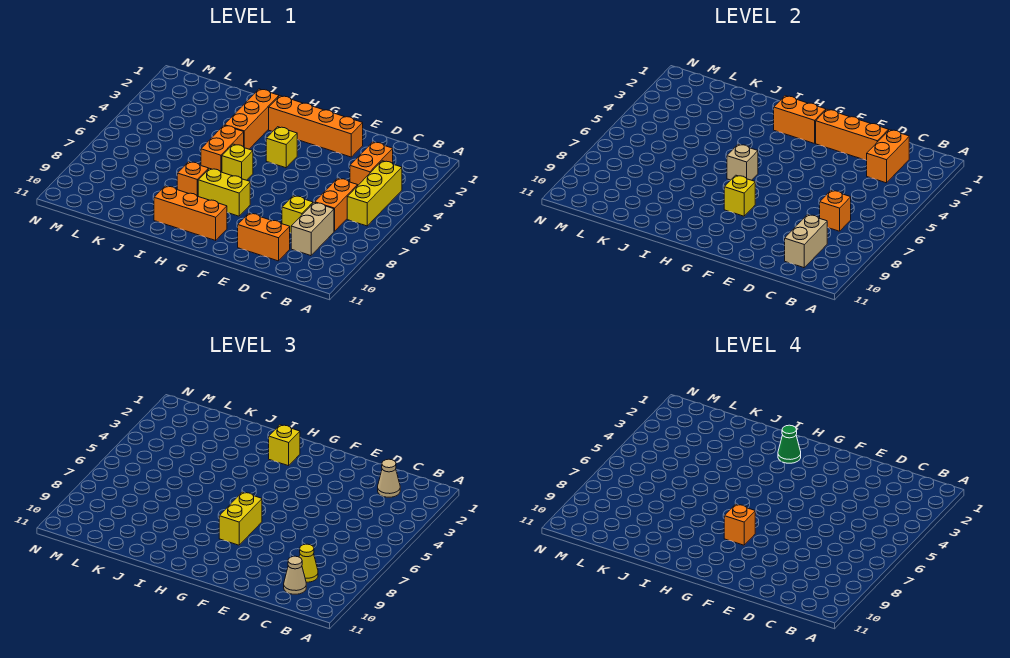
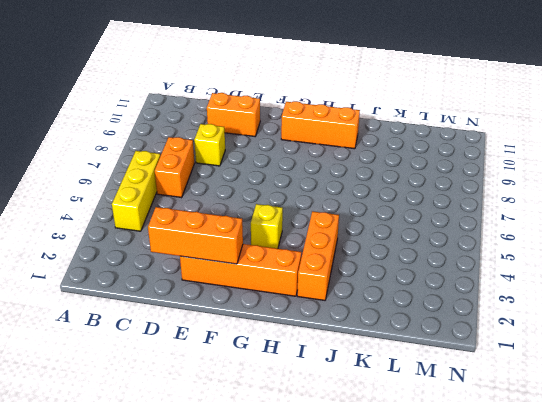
none -> orange 1x2 brick [350,142,393,185]
none -> tan 1x2 brick [291,202,334,256]
none -> yellow 1x2 brick [198,168,250,216]

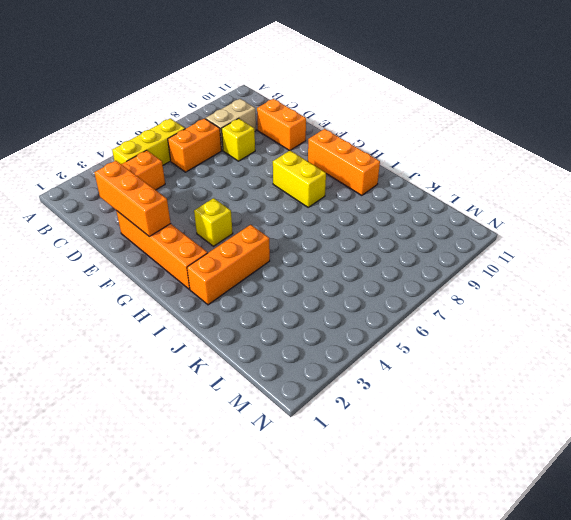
none -> yellow 1x1 brick [222,144,253,180]
none -> orange 1x2 brick [201,125,244,172]
none -> orange 1x1 brick [177,162,209,196]

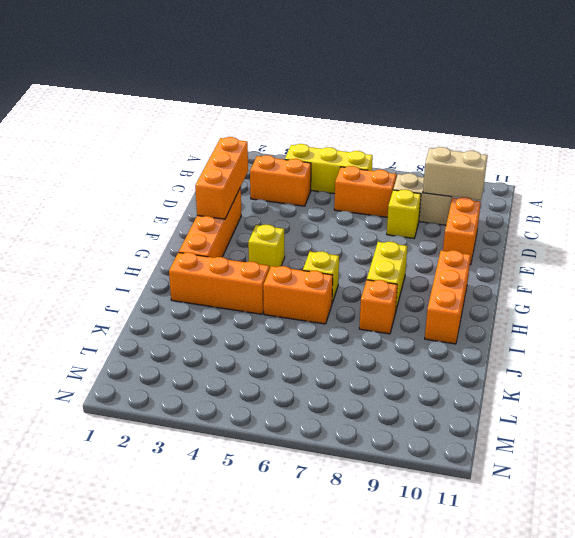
none -> orange 1x2 brick [867,130,909,183]
none -> orange 1x1 brick [820,190,851,231]
none -> orange 1x2 brick [774,96,826,144]

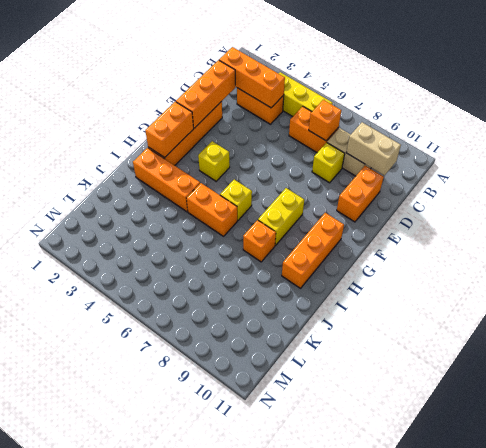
orange 1x3 brick [219,47,285,108] -> orange 1x2 brick [867,130,909,183]
none -> yellow 1x1 brick [724,175,755,216]
none -> tan 1x1 brick [727,144,758,180]
none -> tan 1x1 cone [378,459,400,497]

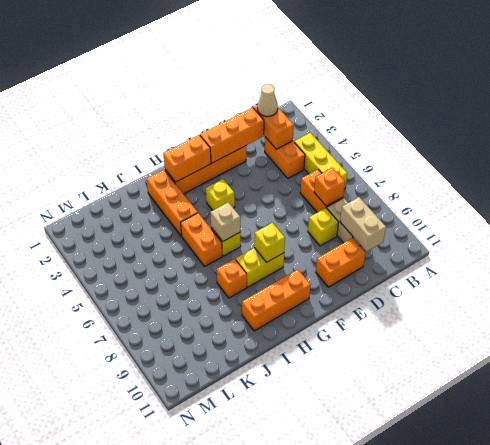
none -> yellow 1x1 cone [299,544,318,582]
none -> tan 1x1 cone [284,556,306,594]
none -> yellow 1x2 brick [219,492,262,545]

